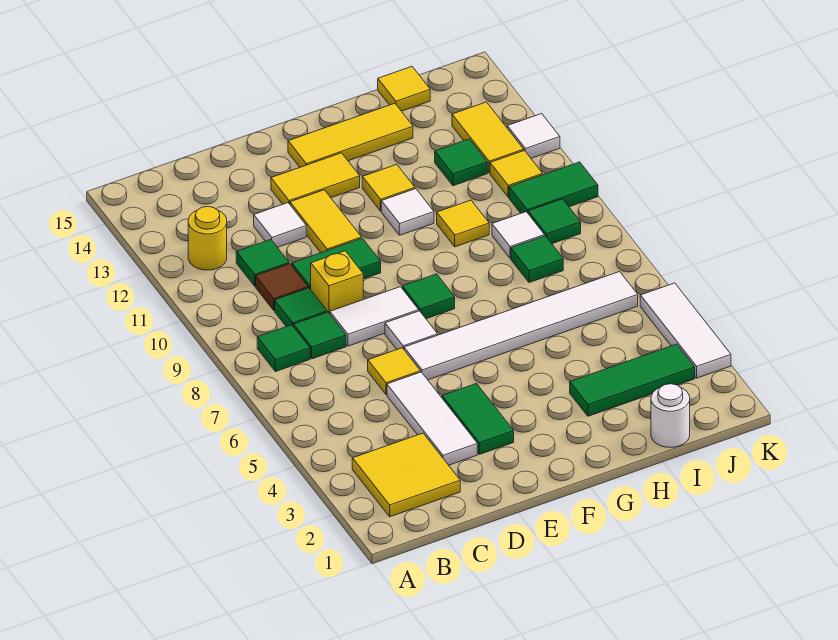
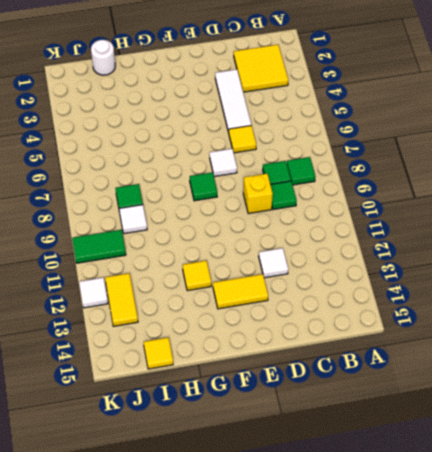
none -> yellow 1x1 round brick [188,207,227,270]
none -> brown 1x1 tile [256,264,308,310]
none -> green 1x1 tile [236,240,289,286]
none -> white 1x2 tile [330,287,419,346]

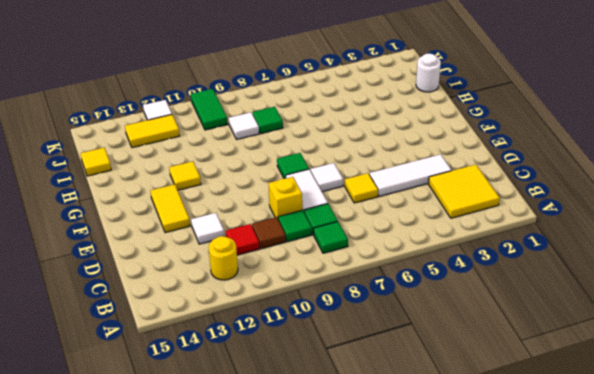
red 1x1 tile [226,224,259,255] -> green 1x1 tile [236,240,289,286]
none -> green 1x2 tile [292,238,381,290]
none -> green 1x2 tile [442,384,514,454]
none -> white 1x6 tile [404,272,638,380]
none -> yellow 1x2 tile [290,190,362,253]

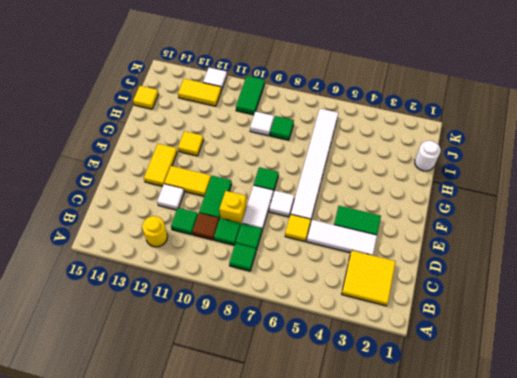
none -> yellow 1x3 tile [288,103,413,167]
none -> white 1x1 tile [381,189,434,235]
none -> green 1x3 tile [570,344,695,416]
none -> yellow 1x1 tile [437,200,489,247]

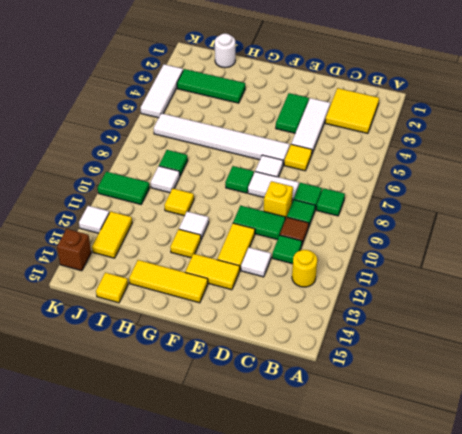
brown 1x1 brick [57,229,91,271] -> none
none -> green 1x1 tile [435,139,487,186]
none -> green 1x1 tile [528,199,581,244]
none -> yellow 1x1 tile [490,151,543,197]

